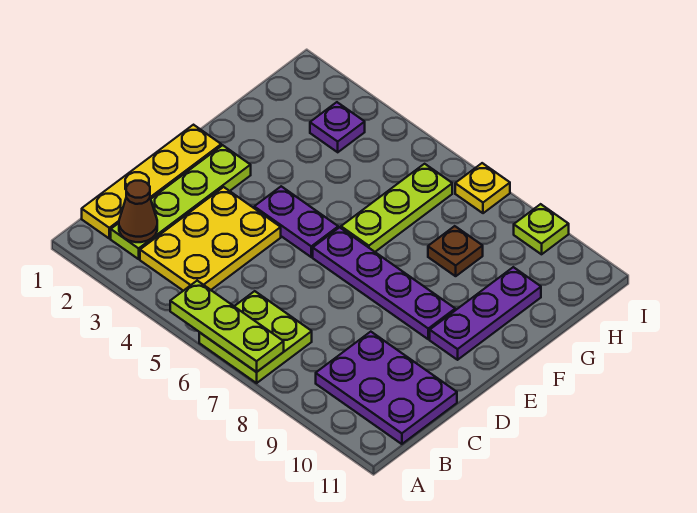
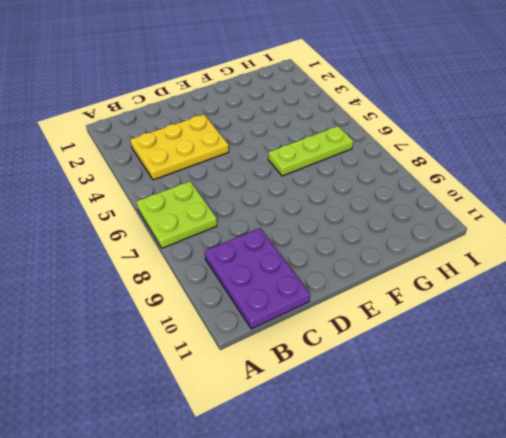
none -> yellow 1x4 plate [82,125,221,239]
none -> lime 1x4 plate [111,145,251,259]
none -> purple 1x2 plate [254,186,338,257]

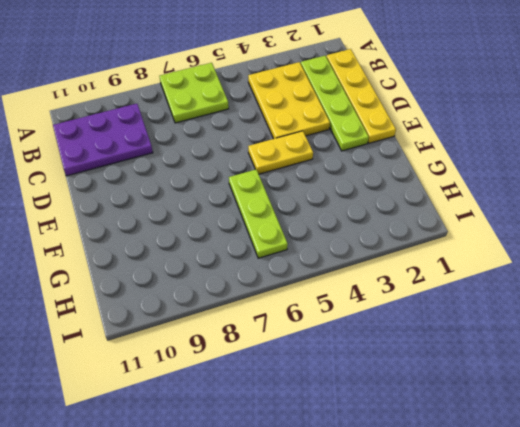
yellow 1x2 plate [248,131,313,174] -> purple 1x2 plate [254,186,338,257]
none -> purple 1x4 plate [313,227,455,339]
none -> purple 1x3 plate [430,267,541,360]
none -> brown 1x1 plate [428,226,483,276]

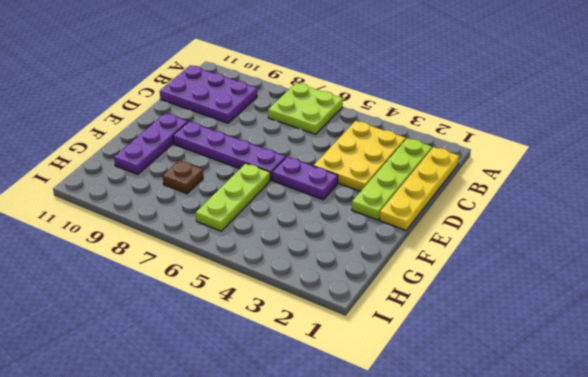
none -> purple 1x1 plate [310,102,365,152]
none -> yellow 1x1 plate [455,163,510,213]
none -> lime 1x1 plate [514,204,569,254]

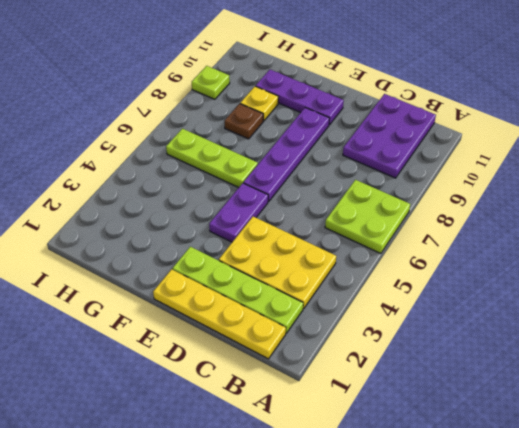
yellow 1x1 plate [240,86,279,121] -> yellow 1x1 plate moved to [455,163,510,213]
none -> purple 1x1 plate [310,102,365,152]
none -> lime 1x3 plate [170,281,284,372]
none -> brown 1x1 cone [119,181,157,242]

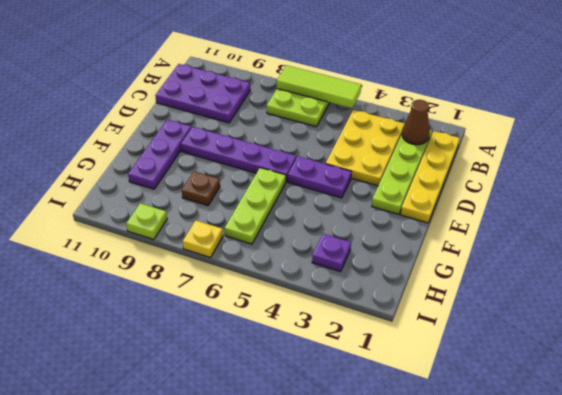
lime 1x3 tile [277,65,361,108] -> lime 1x3 plate [170,281,284,372]

